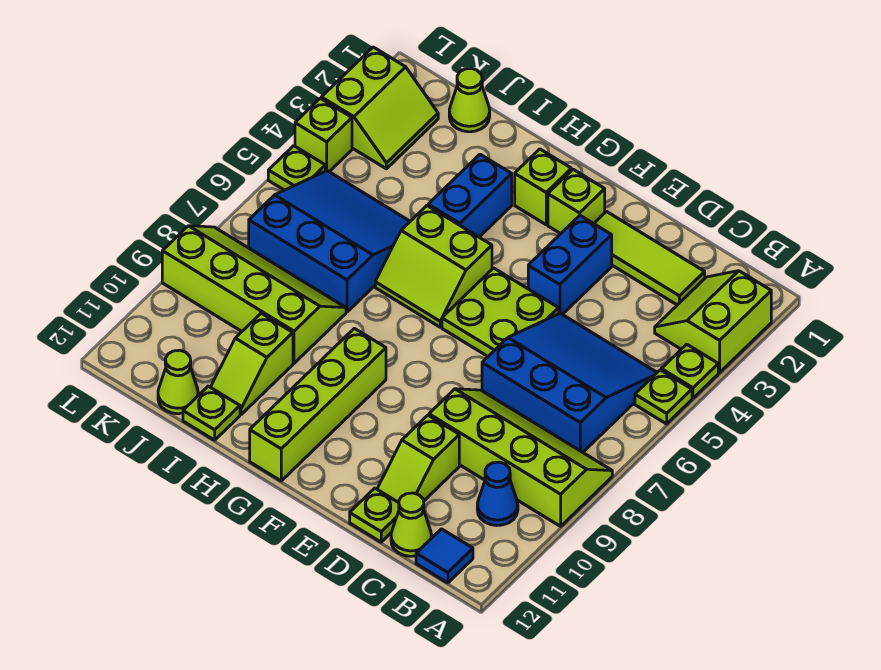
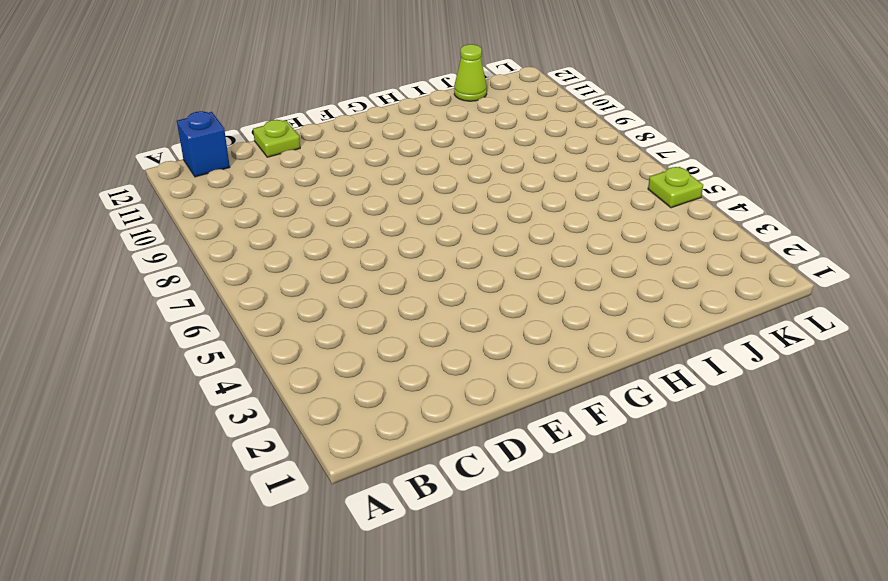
blue 1x1 brick [177,111,230,177] -> blue 1x1 tile [416,529,473,583]
none -> lime 2x2 slope [655,271,771,373]
none -> lime 1x1 plate [661,344,718,398]
none -> lime 1x1 plate [635,370,692,424]

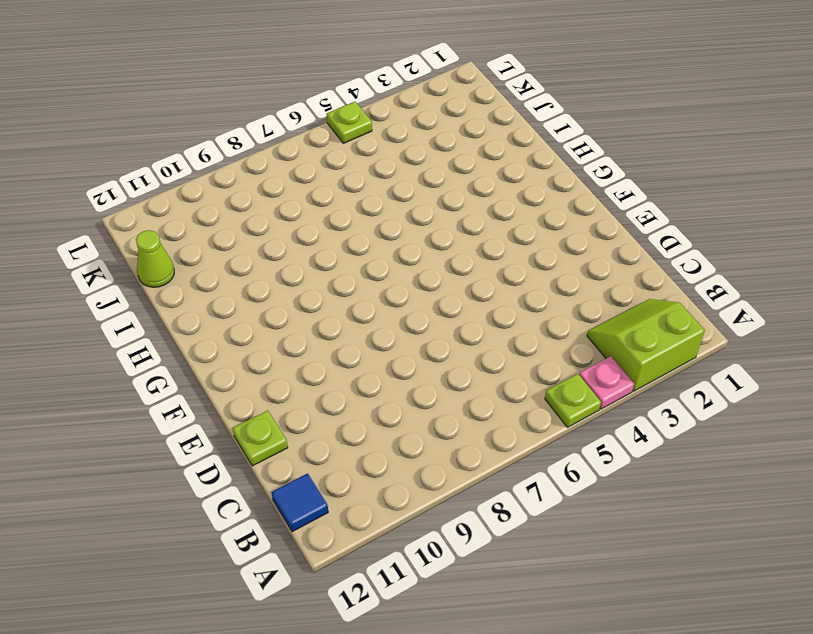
pink 1x1 plate [579,356,634,409] -> lime 1x1 plate [661,344,718,398]
none -> lime 2x4 slope [429,389,612,526]
none -> blue 3x3 slope [482,313,657,452]
none -> blue 1x1 cone [477,462,518,526]

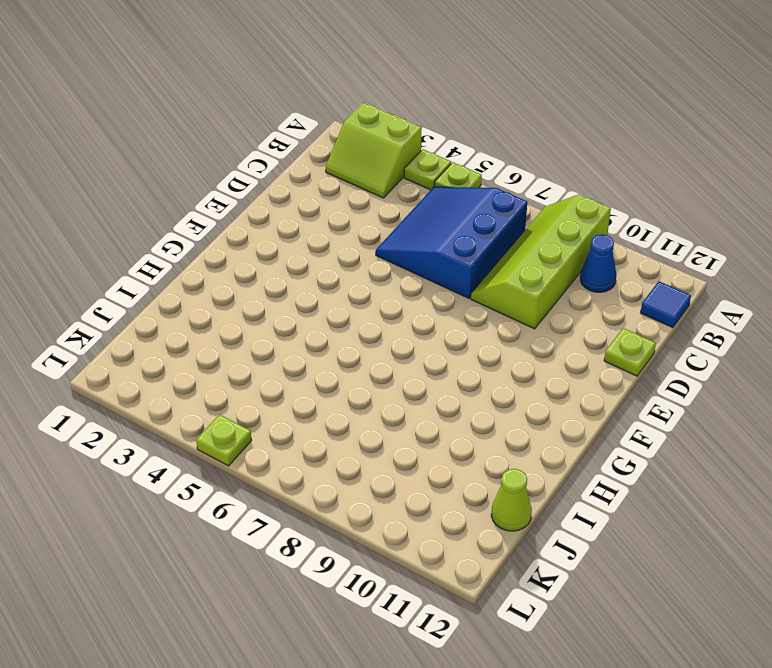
none -> lime 1x3 tile [594,212,705,305]
none -> lime 1x1 cone [391,493,432,556]
none -> lime 1x2 slope [377,415,459,503]

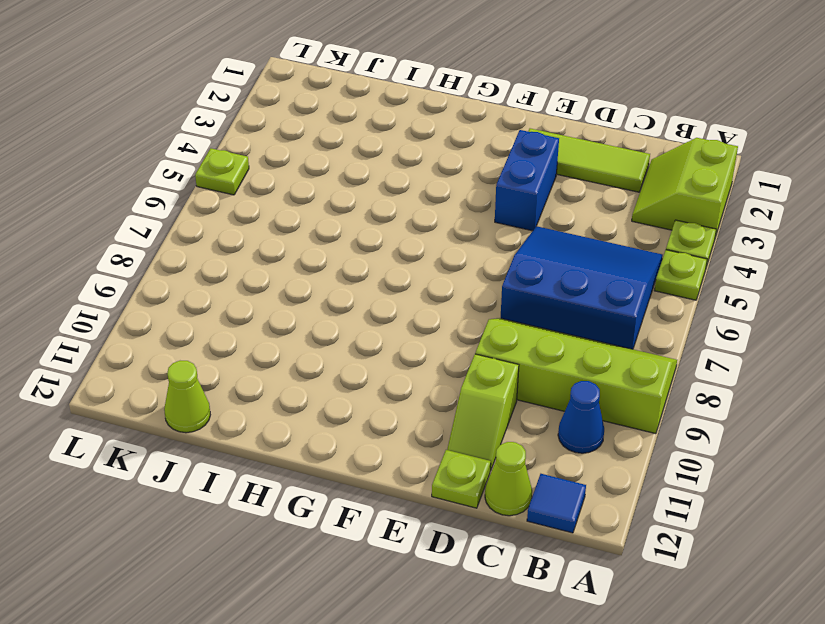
none -> lime 2x2 plate [442,268,559,356]
none -> lime 1x1 brick [548,169,605,234]
none -> lime 1x1 brick [515,149,571,225]

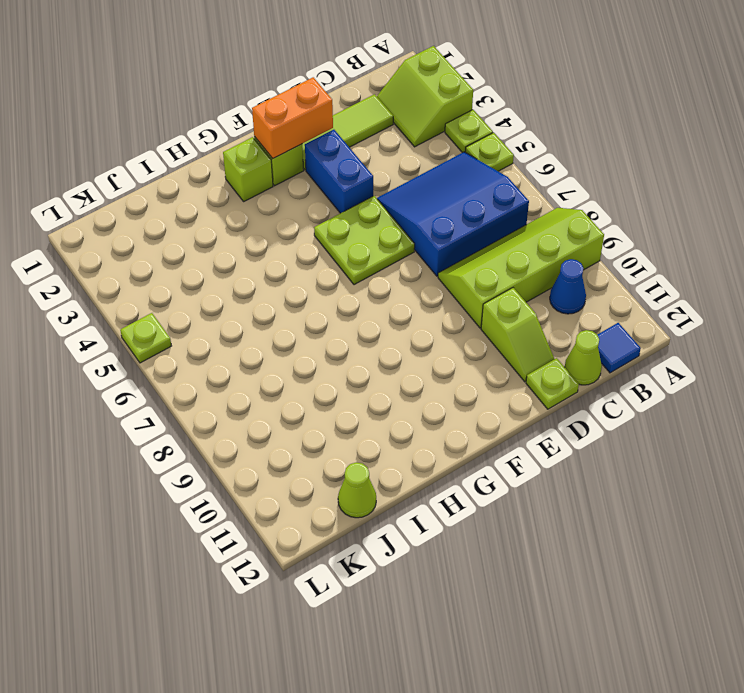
orange 1x2 brick [252,77,333,158] -> none
none -> lime 2x2 slope [375,206,492,327]
none -> lime 1x4 brick [250,328,386,481]
none -> blue 1x2 brick [428,154,512,237]

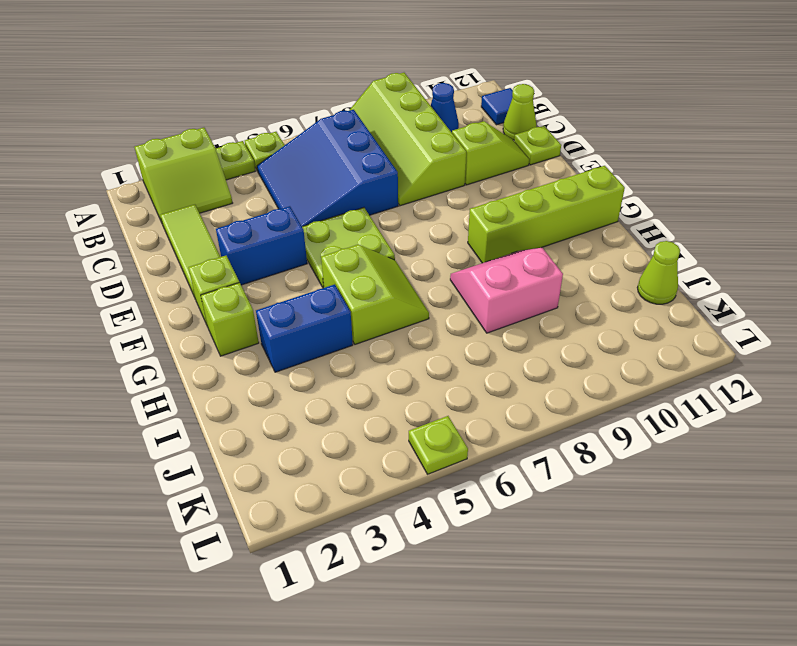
pink 2x2 slope [450,248,563,333] -> lime 2x4 slope [162,226,346,363]
none -> blue 3x3 slope [249,171,410,312]
none -> lime 1x2 slope [211,313,293,415]
none -> lime 1x1 plate [183,386,240,440]

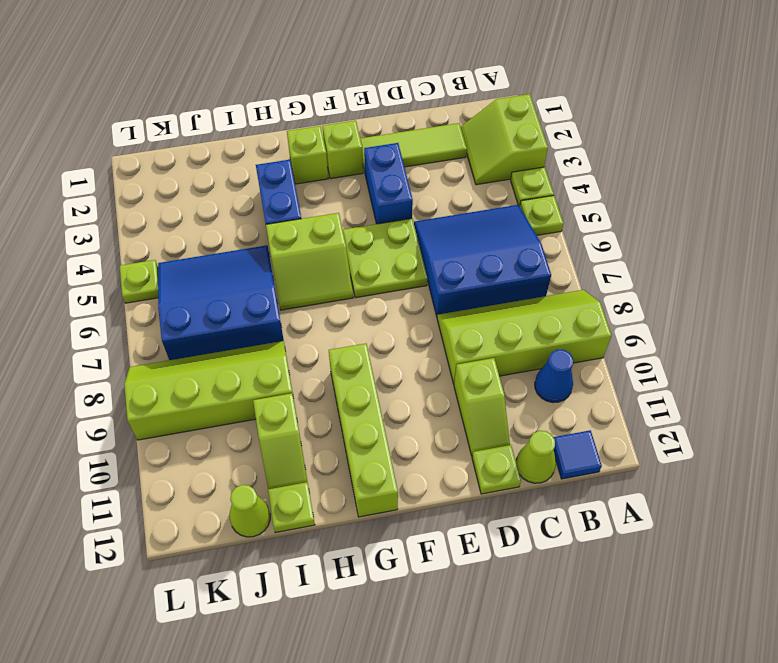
none -> lime 1x1 cone [449,68,490,132]
none -> lime 2x2 slope [321,47,438,169]
none -> lime 1x1 brick [295,98,352,172]

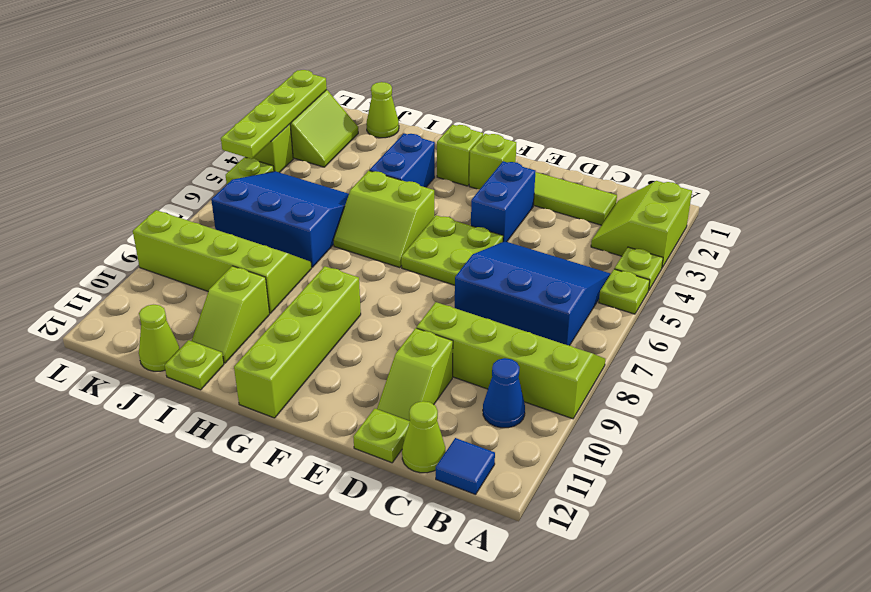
lime 1x4 plate [221,70,327,159] -> none

